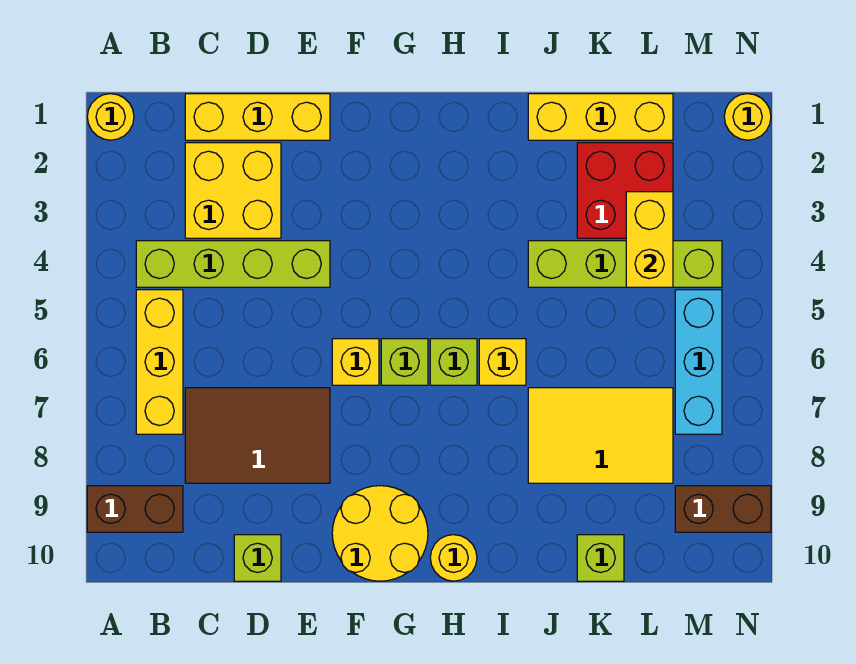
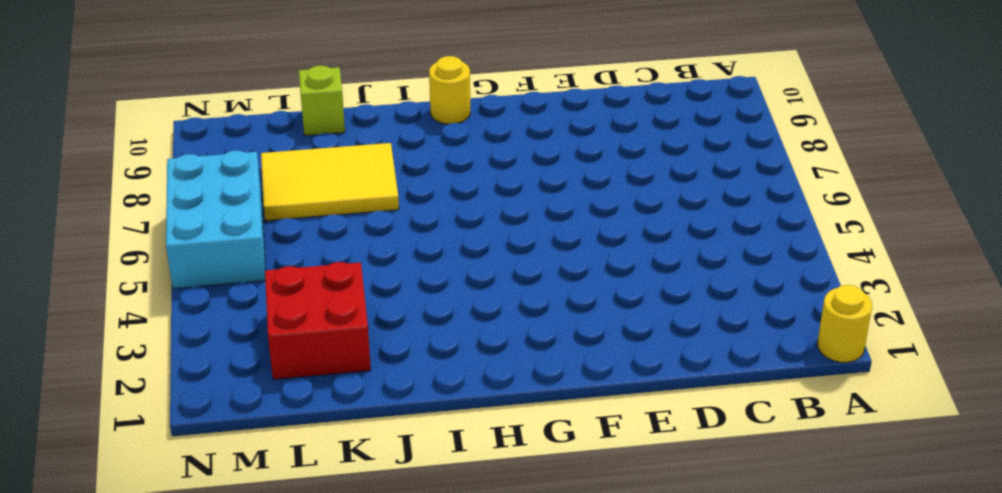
cyan 2x3 brick [166,151,265,288] -> cyan 1x3 brick [675,290,722,434]
none -> brown 1x2 brick [87,486,183,532]
none -> lime 1x4 brick [136,241,330,287]
none -> yellow 1x3 brick [136,290,183,434]

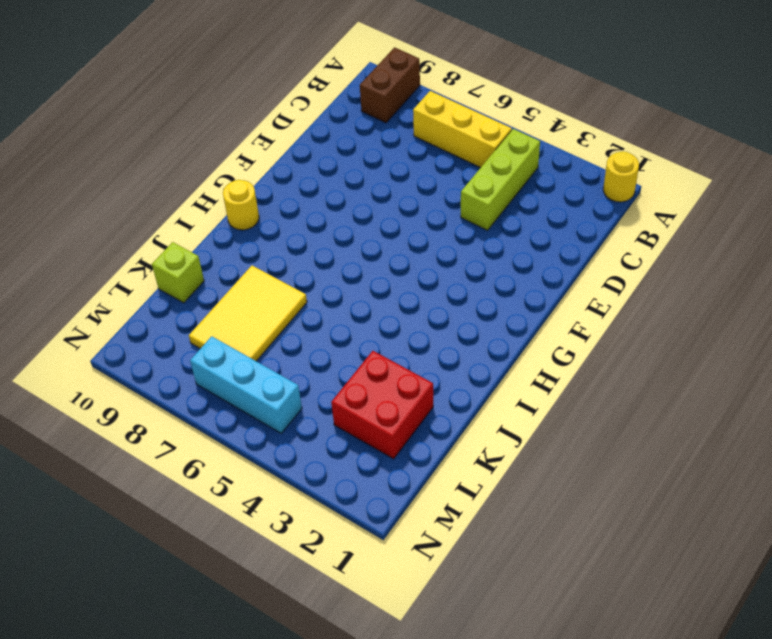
lime 1x3 brick [461,129,540,230] -> lime 1x4 brick [136,241,330,287]
none -> yellow 1x3 brick [185,94,330,140]
none -> yellow 2x2 brick [185,143,281,238]
none -> brown 2x3 tile [185,388,330,483]

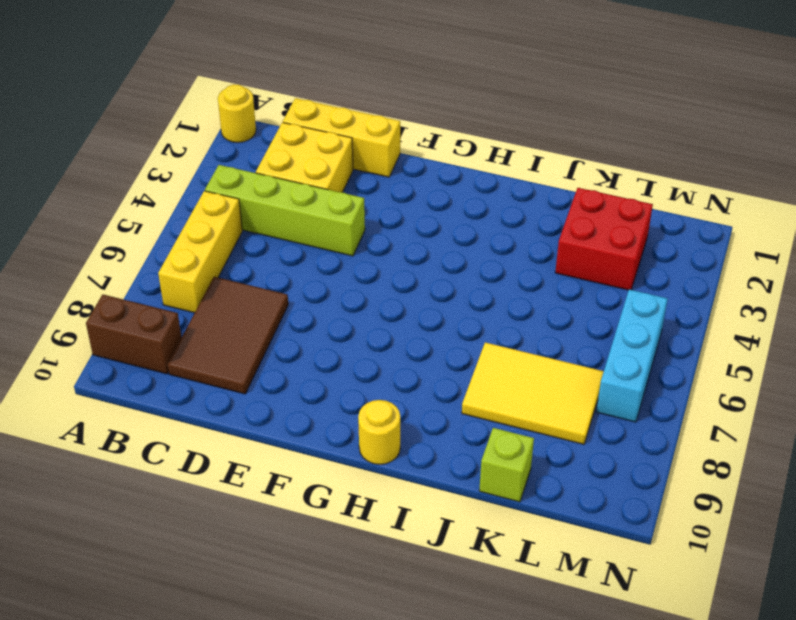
brown 2x3 tile [168,277,288,394] -> brown 2x3 tile turned to [185,388,330,483]
none -> lime 1x1 brick [234,535,281,581]
none -> yellow 1x1 brick [332,339,379,385]
none -> yellow 2x2 round brick [332,486,428,581]

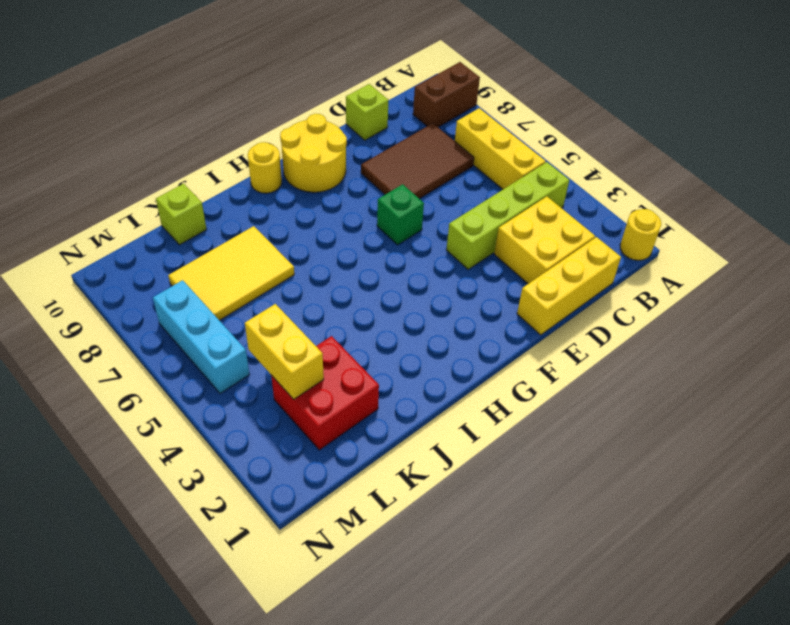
green 1x1 brick [377,184,424,245] -> yellow 1x1 brick [332,339,379,385]
none -> lime 1x1 brick [381,339,428,385]
none -> lime 1x1 brick [430,339,477,385]
none -> yellow 1x1 brick [479,339,526,385]

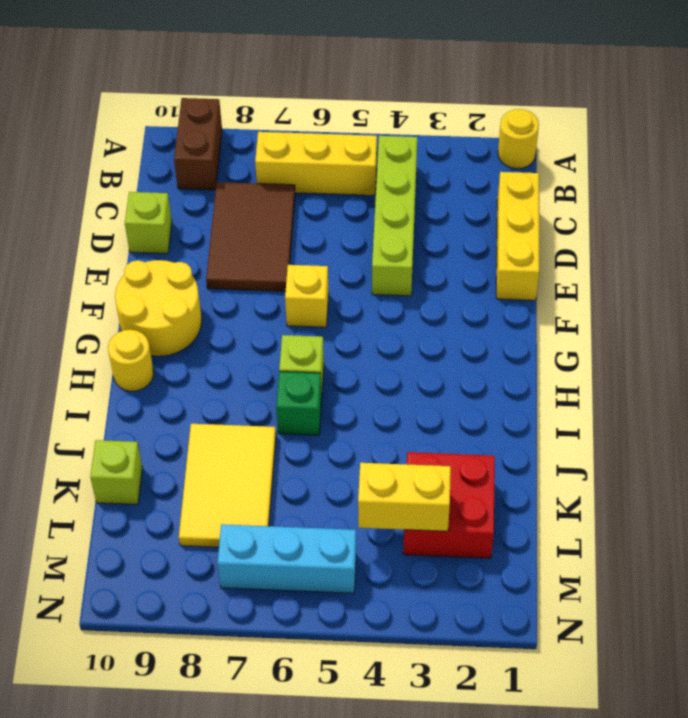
green 1x1 brick [276,372,322,435] -> yellow 1x1 brick [479,339,526,385]
none -> yellow 2x2 brick [185,143,281,238]
none -> lime 1x1 brick [381,339,428,385]
none -> yellow 1x3 brick [528,94,673,140]

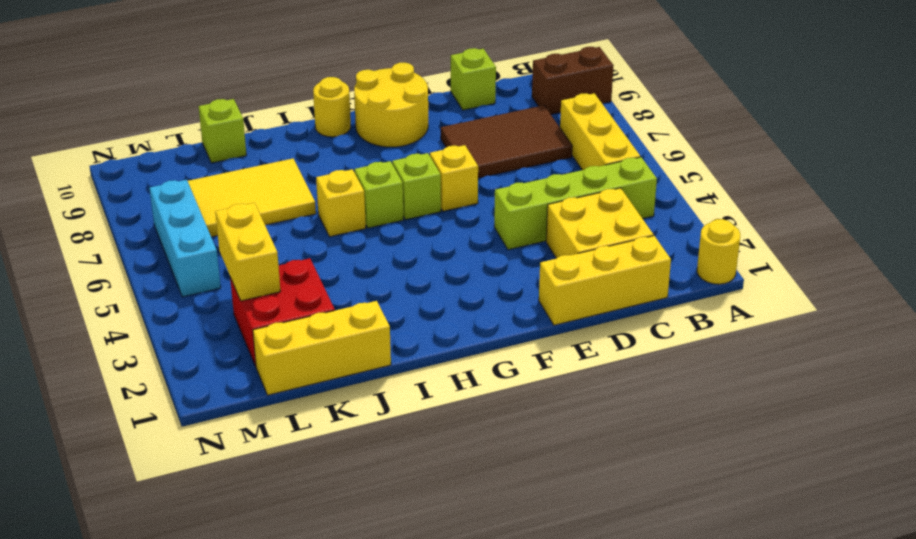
none -> lime 1x4 brick [528,241,722,287]
none -> brown 1x2 brick [675,486,771,532]
none -> yellow 1x1 round brick [724,94,771,140]

